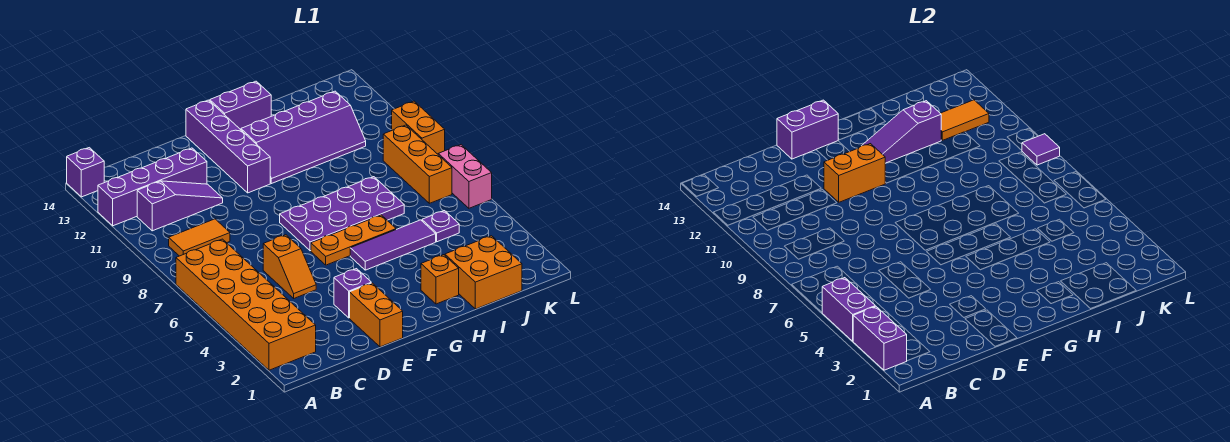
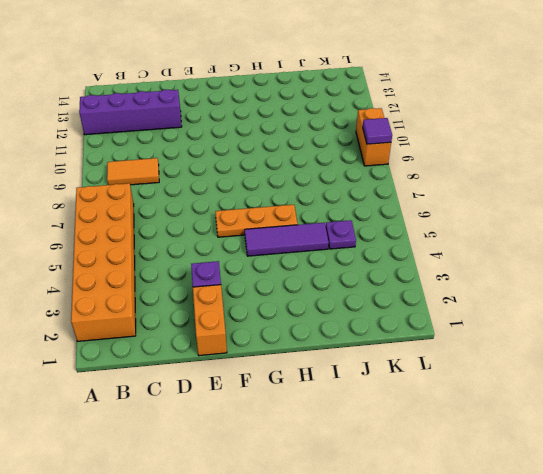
none -> purple 1x1 brick [67,148,104,197]
none -> purple 1x3 slope [137,181,223,231]
none -> orange 1x2 slope [263,235,316,298]

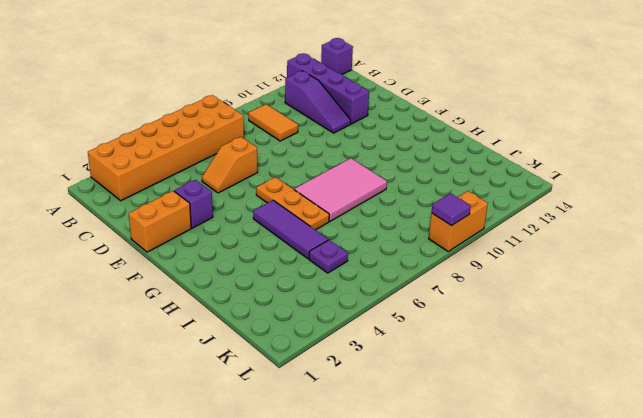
pink 2x3 tile [294,158,387,221] -> purple 2x4 plate [280,177,404,251]
none -> purple 1x4 brick [186,100,270,193]
none -> purple 2x4 slope [241,91,366,184]
none -> purple 1x2 brick [210,81,271,130]

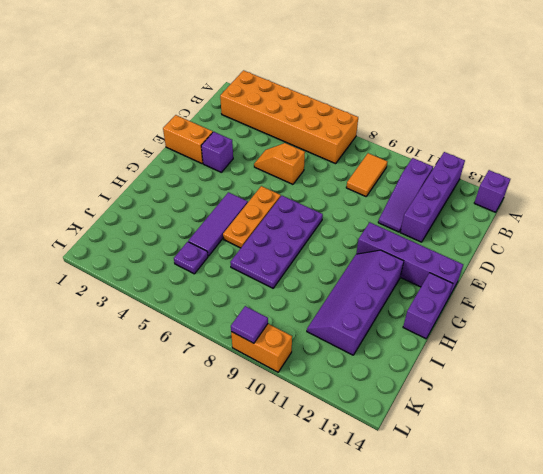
none -> orange 1x1 brick [421,255,459,304]
none -> orange 2x2 brick [445,236,522,309]
none -> orange 1x3 brick [383,125,452,203]

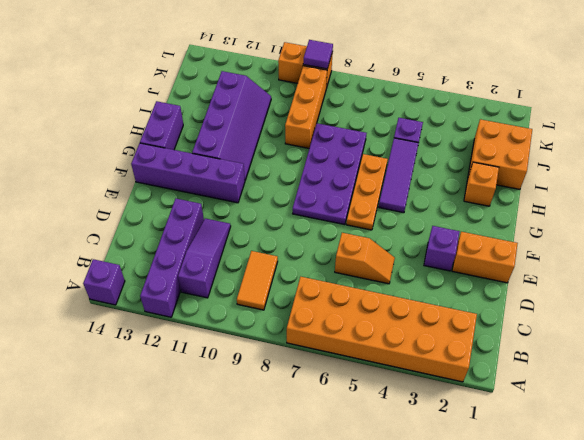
orange 1x3 brick [285,66,327,148] -> orange 1x3 brick turned to [383,125,452,203]
none -> pink 1x2 brick [438,145,492,208]
none -> purple 1x2 brick [853,306,907,370]
none -> purple 1x2 brick [822,278,875,341]

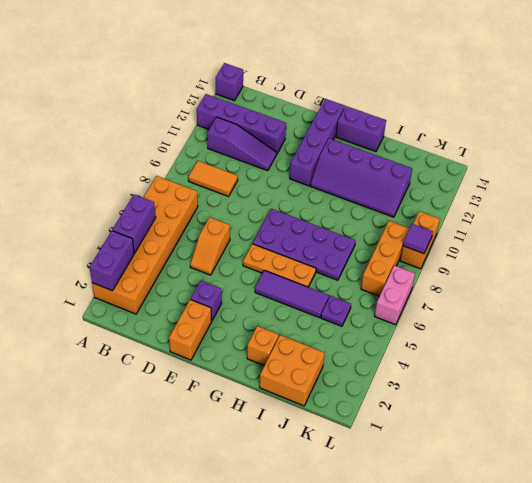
none -> orange 1x2 brick [824,144,885,202]
none -> purple 1x2 brick [777,100,838,159]
none -> purple 1x3 slope [862,101,941,163]

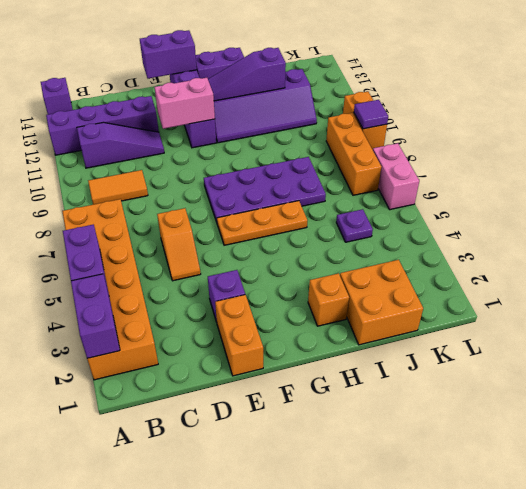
pink 1x2 brick [154,78,215,129] -> orange 1x2 brick [824,144,885,202]
none -> purple 1x3 tile [350,220,436,270]
none -> orange 1x2 tile [940,100,989,140]

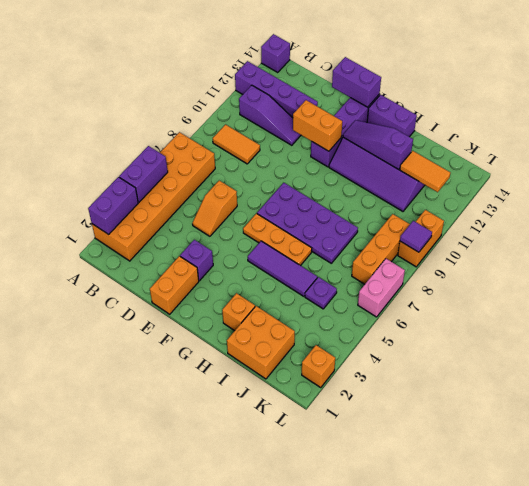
orange 1x1 brick [302,345,335,387] -> none

